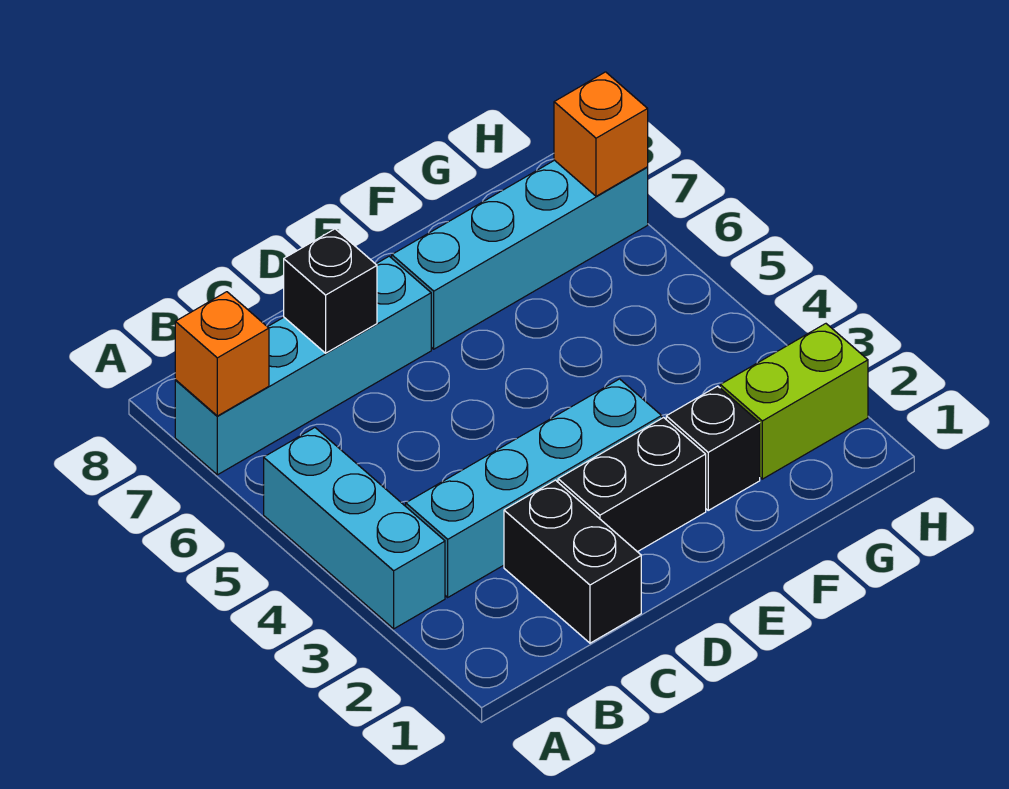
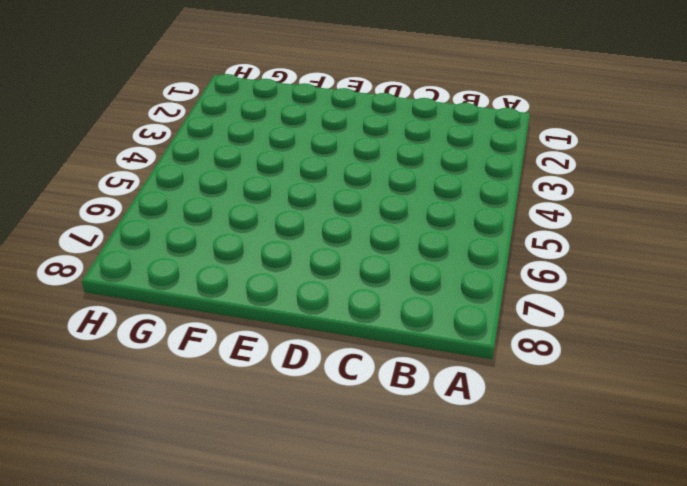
none -> cyan 1x3 brick [264,428,445,629]
none -> cyan 1x4 brick [175,256,431,475]

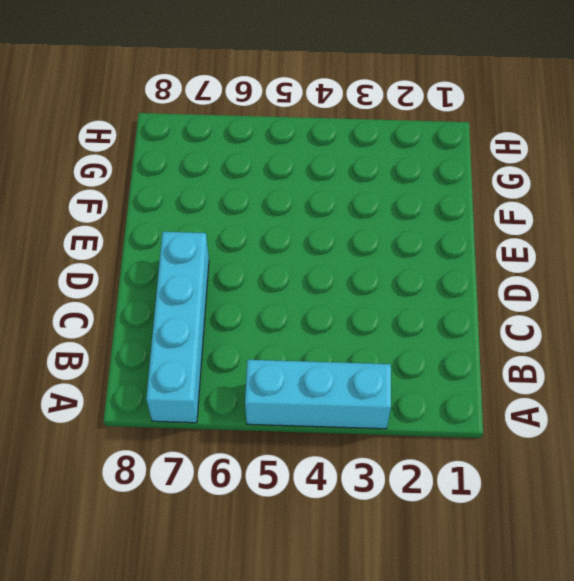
none -> cyan 1x4 brick [406,379,662,597]
none -> black 1x2 brick [504,480,641,643]

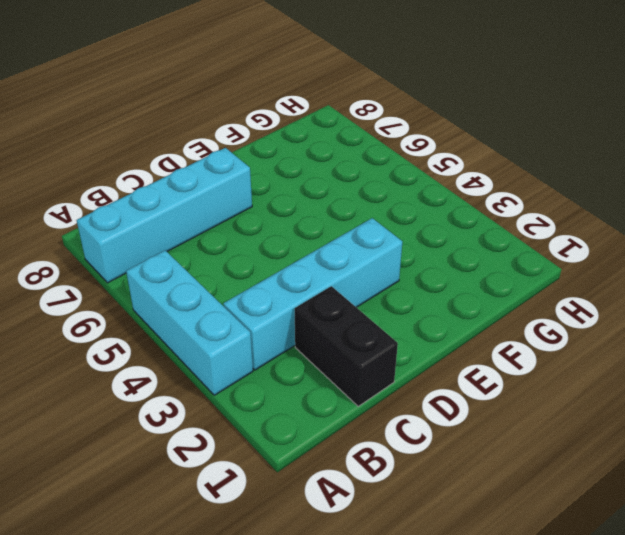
none -> black 1x2 brick [558,418,706,552]
none -> cyan 1x4 brick [392,160,648,349]

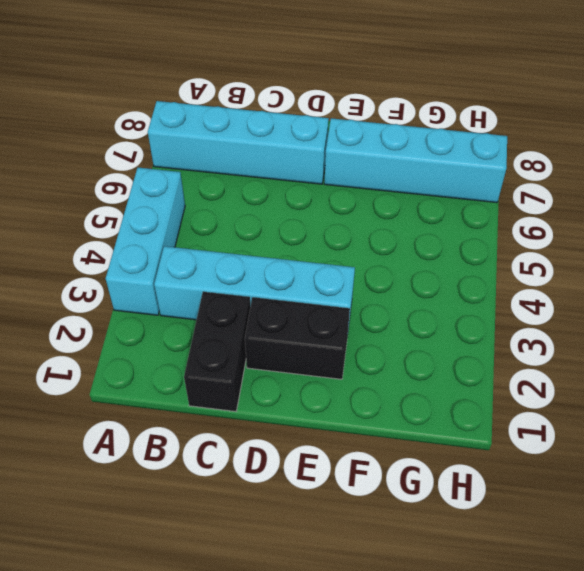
none -> black 1x1 brick [666,386,760,510]
none -> lime 1x2 brick [720,324,868,479]

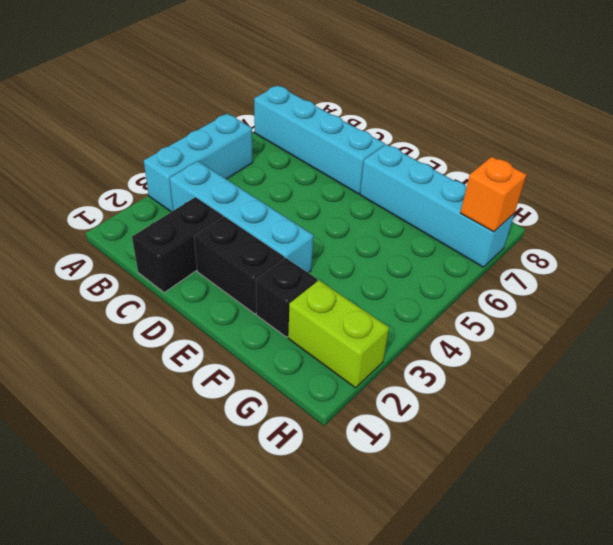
none -> orange 1x1 brick [175,292,269,416]
none -> black 1x1 brick [284,229,377,353]

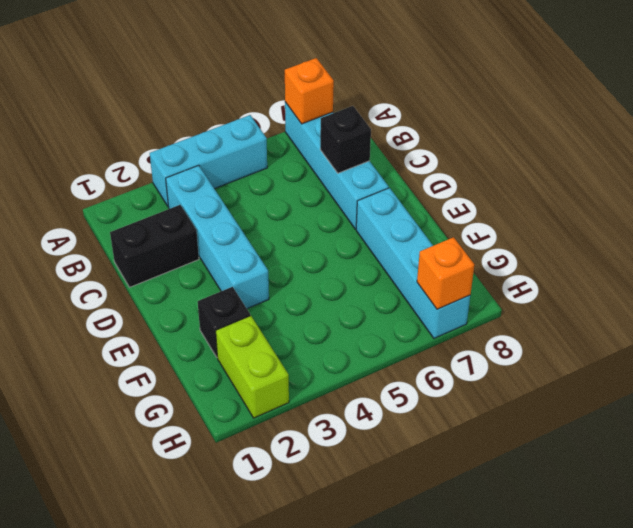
none -> black 1x2 brick [558,418,706,552]

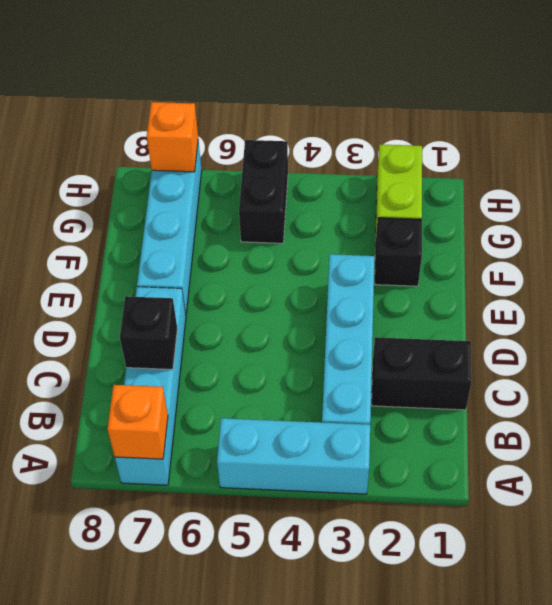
black 1x2 brick [239,140,288,243] -> black 1x2 brick moved to [558,418,706,552]

